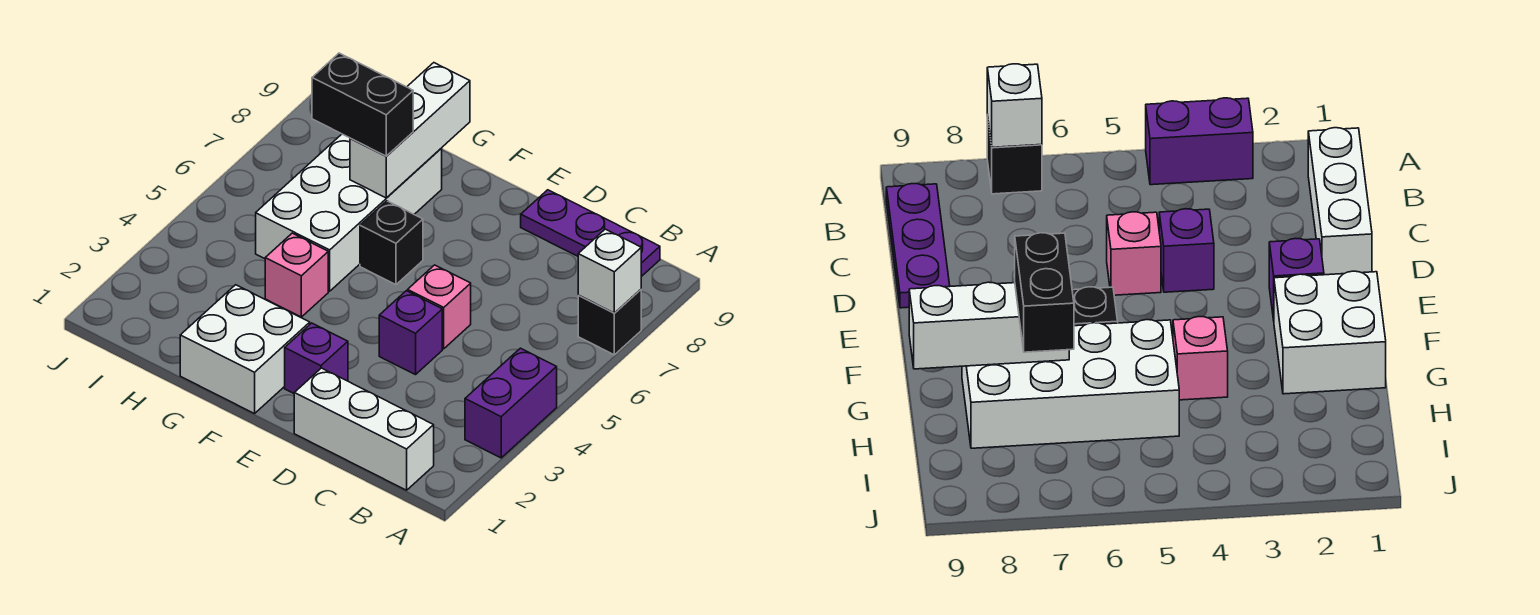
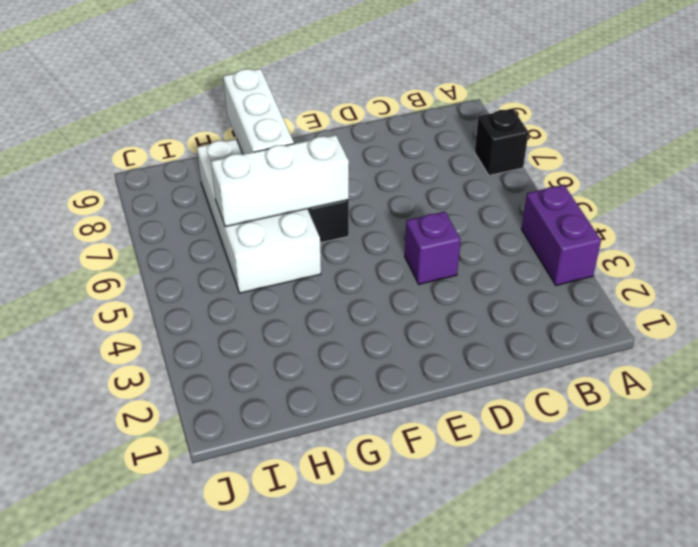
white 1x3 brick [211,135,349,227] -> white 1x3 brick moved to [294,368,434,490]
none -> purple 1x3 plate [521,190,660,277]
none -> pink 1x1 brick [408,265,471,349]
none -> purple 1x1 brick [285,323,348,393]

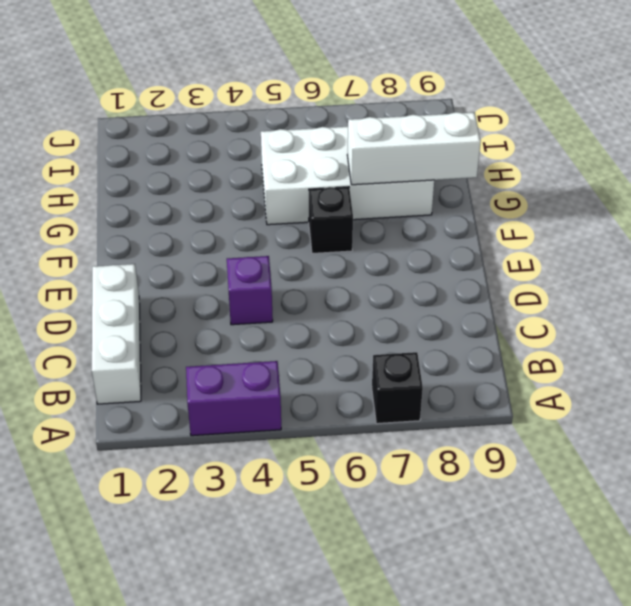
none -> purple 1x3 plate [521,190,660,277]
none -> pink 1x1 brick [408,265,471,349]
none -> purple 1x1 brick [285,323,348,393]

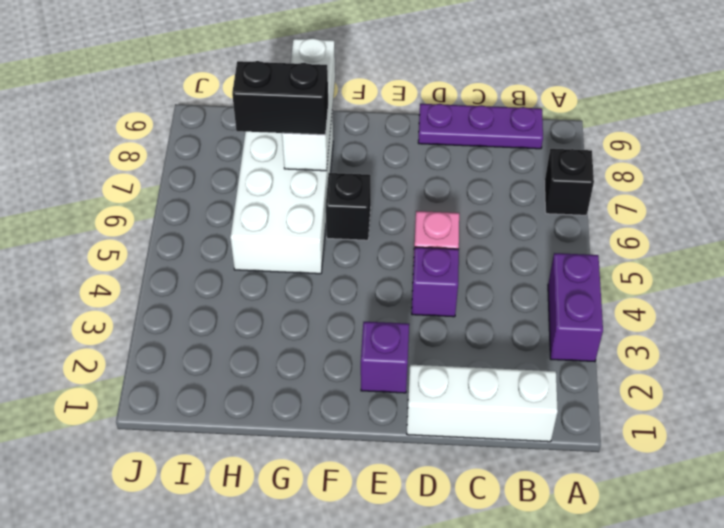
none -> white 2x2 brick [180,285,310,414]
none -> pink 1x1 brick [265,233,328,317]
none -> white 1x1 brick [578,229,641,313]

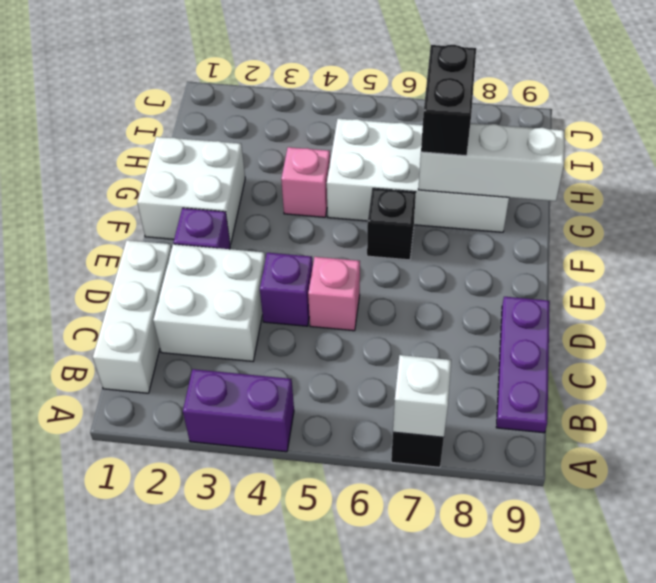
white 2x2 brick [153,244,265,361] -> none

